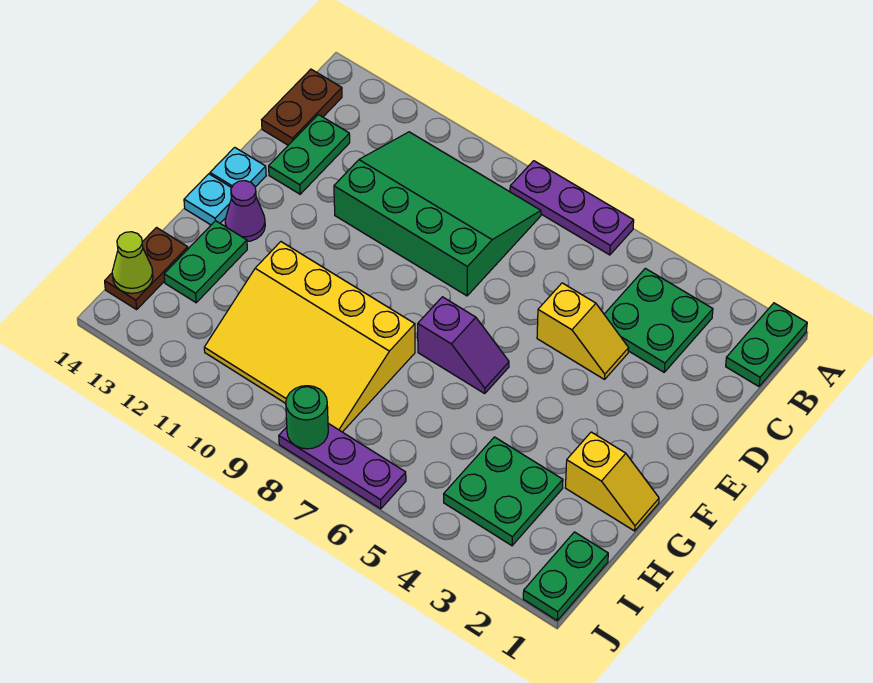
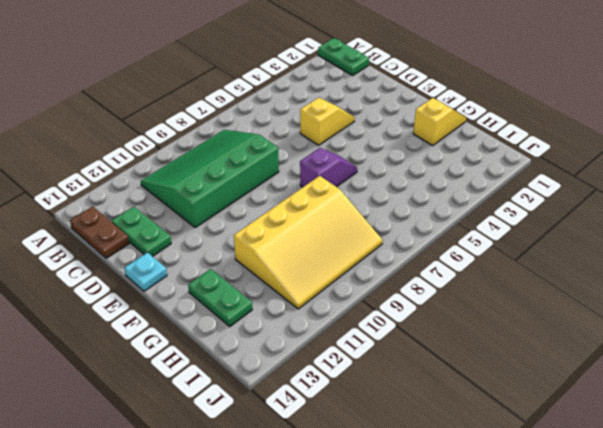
none -> purple 1x3 plate [510,161,634,255]
none -> green 2x2 plate [604,268,713,372]
none -> purple 1x1 cone [225,181,265,242]

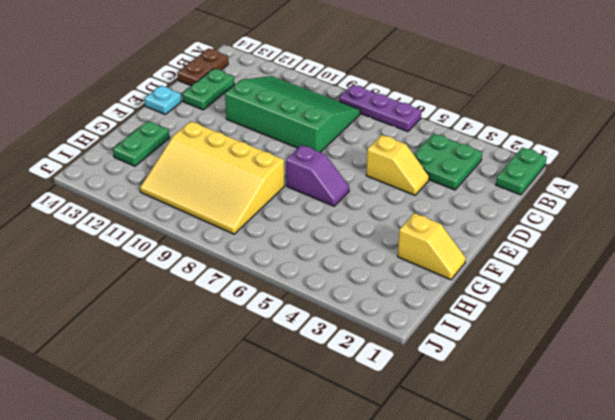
none -> purple 1x1 cone [225,181,265,242]
none -> cyan 1x1 plate [184,174,232,225]
none -> green 2x2 plate [444,437,563,546]

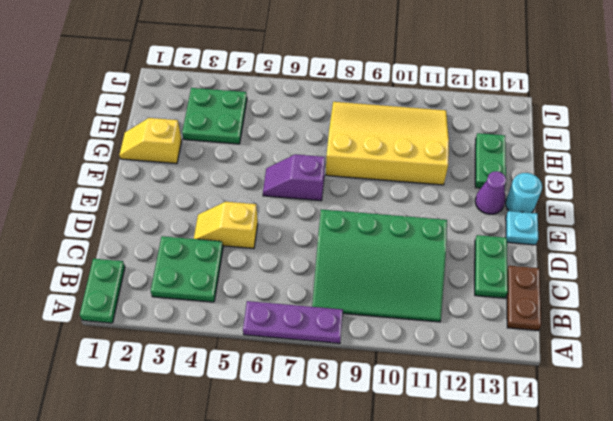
cyan 1x1 round brick [506,173,542,213] -> cyan 1x1 plate [184,174,232,225]
none -> brown 1x2 plate [105,228,188,309]
none -> green 1x2 plate [523,532,608,620]
none -> purple 1x3 plate [279,423,406,509]

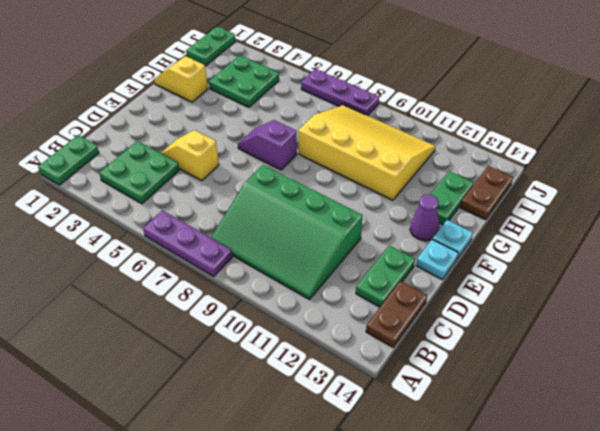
none -> lime 1x1 cone [112,232,153,293]
none -> green 1x1 round brick [286,386,328,449]

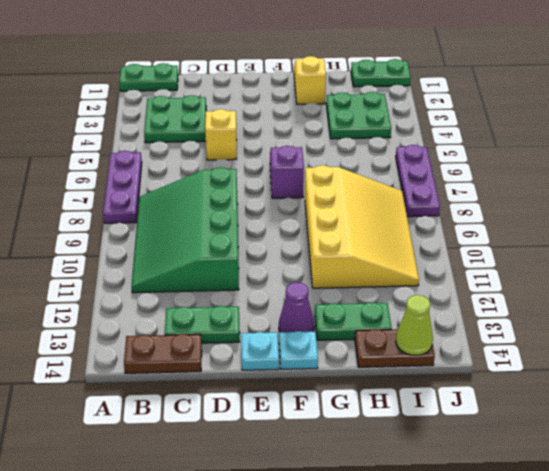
none -> green 1x1 round brick [286,386,328,449]

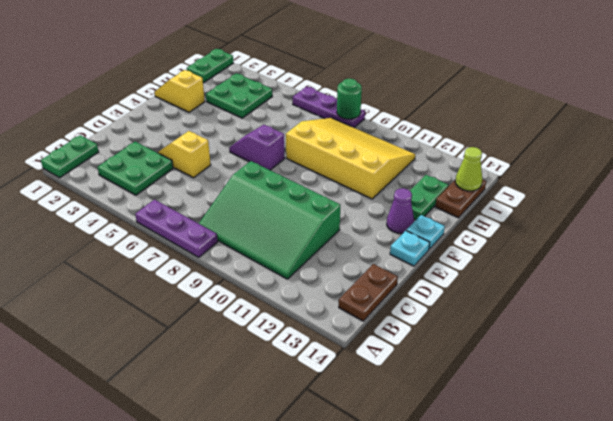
none -> green 1x2 plate [269,115,350,194]

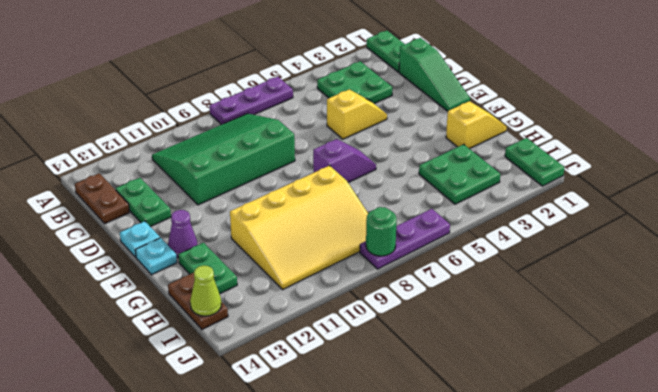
green 1x3 slope [399,38,470,111] -> none

